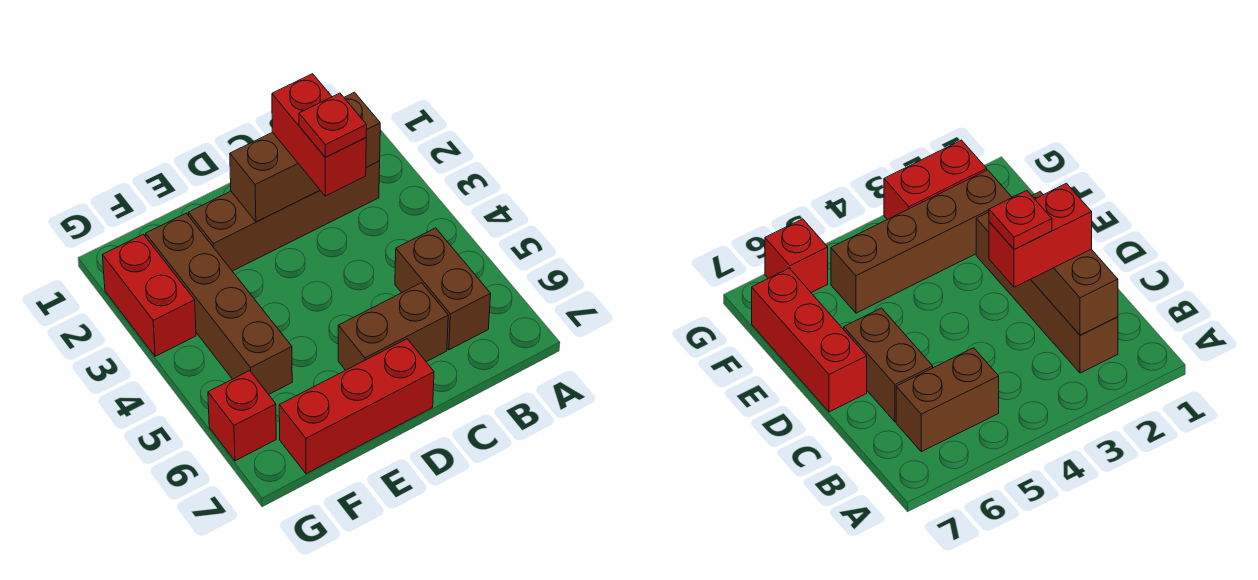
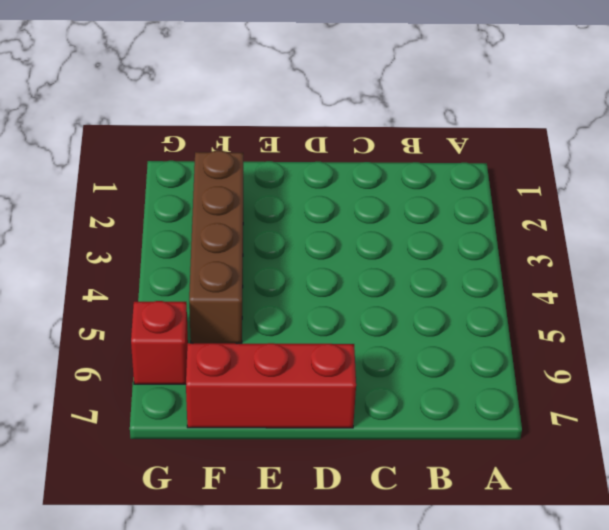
none -> brown 1x4 brick [188,161,380,271]
none -> brown 1x2 brick [395,228,491,350]

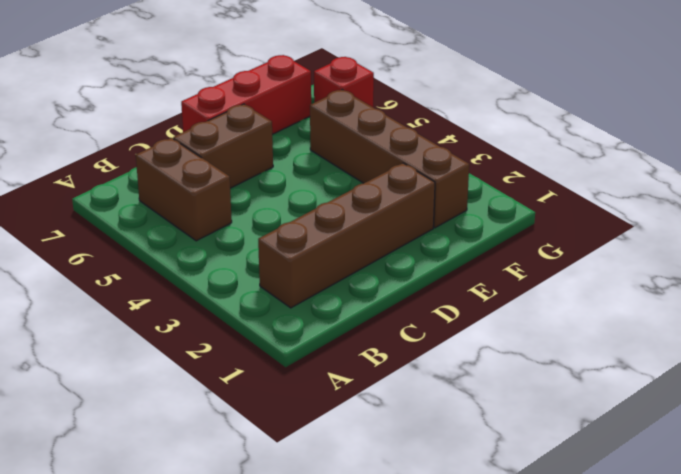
none -> red 1x2 brick [102,234,196,356]
none -> brown 1x3 brick [230,92,380,222]

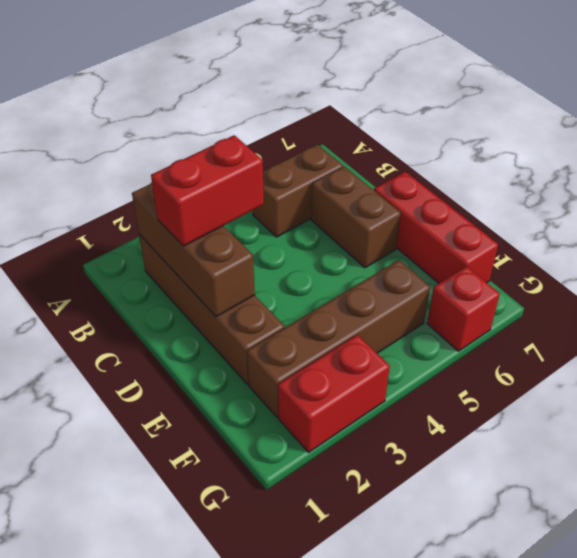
none -> red 1x1 plate [299,93,367,157]

